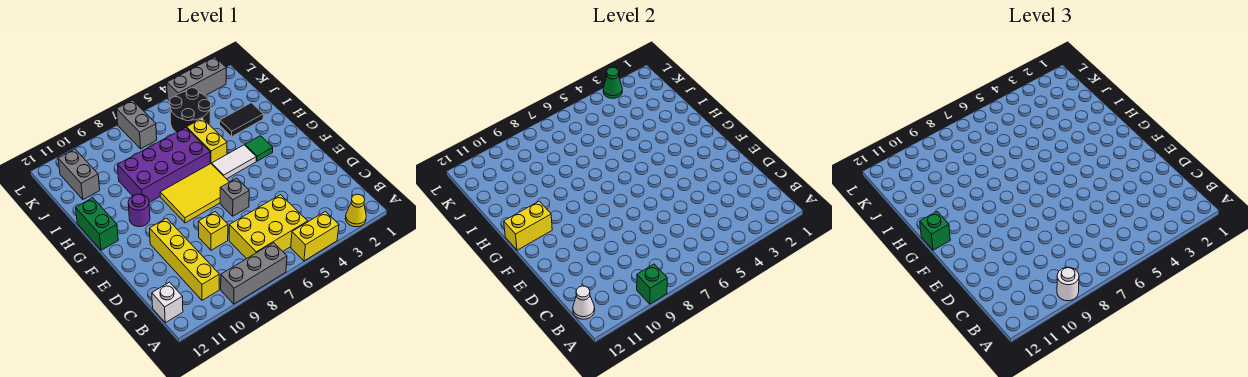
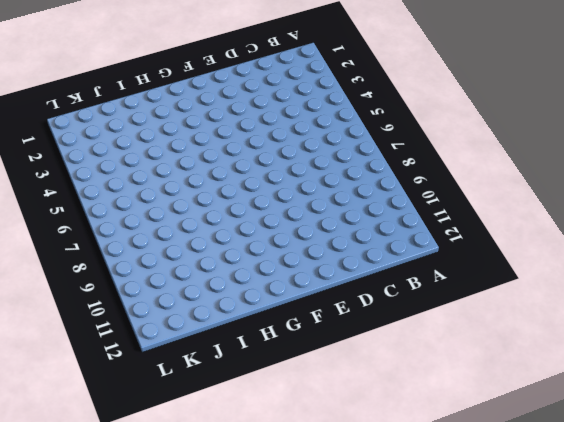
none -> yellow 1x1 cone [345,194,366,227]
none -> yellow 1x2 brick [291,212,339,261]
none -> grey 1x3 brick [221,243,287,304]

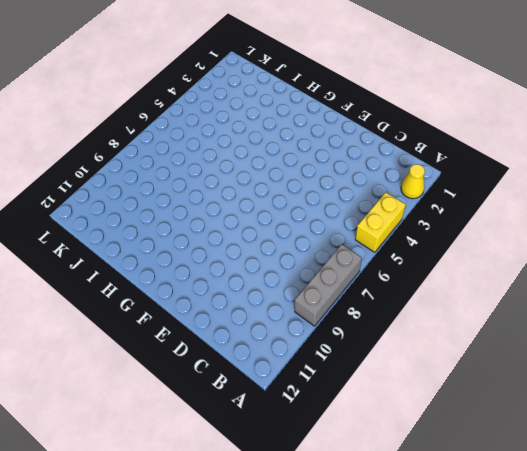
none -> yellow 2x3 brick [229,195,308,259]
none -> yellow 1x4 brick [150,218,219,300]
none -> white 1x1 brick [152,282,183,323]

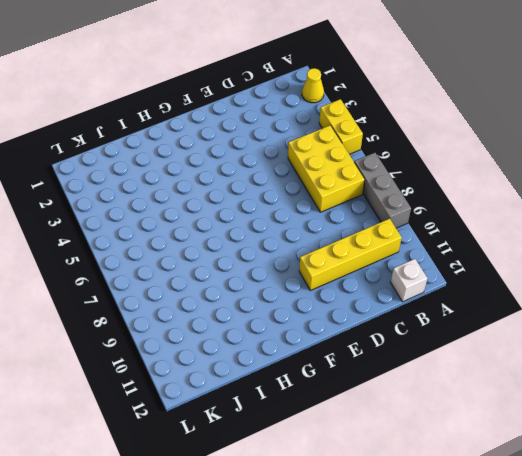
none -> yellow 1x1 brick [198,212,228,250]
none -> grey 1x1 brick [220,178,249,216]
none -> yellow 2x3 tile [160,164,229,223]

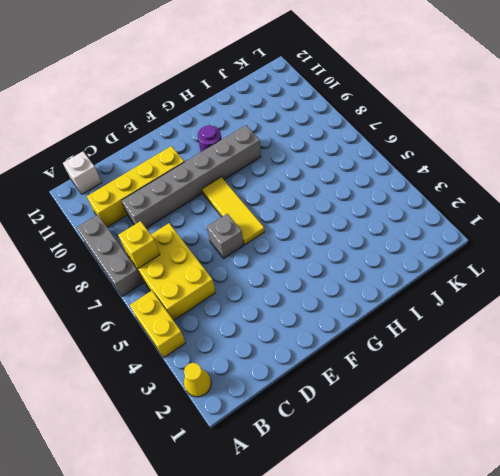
yellow 1x1 brick [118,221,160,268] -> yellow 1x1 brick moved to [198,212,228,250]
grey 1x6 brick [121,125,261,228] -> purple 2x4 brick [118,127,210,202]
yellow 1x3 tile [202,177,264,245] -> yellow 2x3 tile [160,164,229,223]
none -> green 1x1 tile [245,136,273,161]
none -> white 1x2 tile [212,145,256,179]
none -> green 1x2 brick [76,198,118,250]

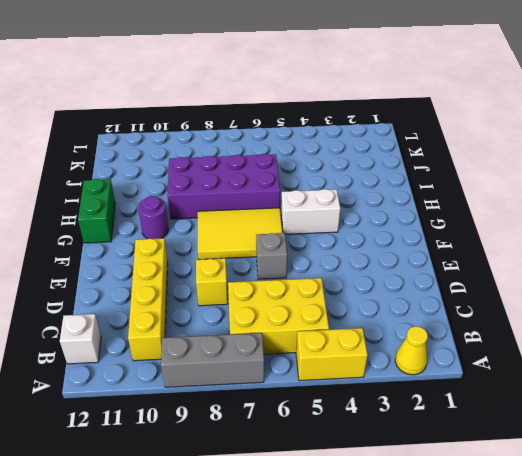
white 1x2 brick [281,189,340,234] -> white 1x2 tile [212,145,256,179]
none -> green 1x1 tile [245,136,273,161]
none -> yellow 1x2 brick [187,118,227,164]
none -> black 1x2 tile [220,103,263,137]

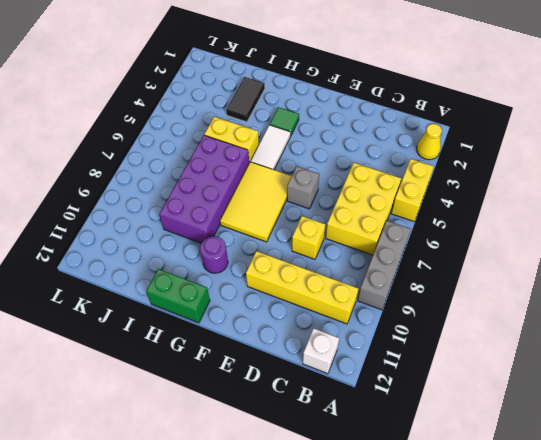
none -> black 2x2 round brick [170,88,211,132]
none -> grey 1x2 brick [58,149,100,200]
none -> grey 1x2 brick [117,100,157,149]

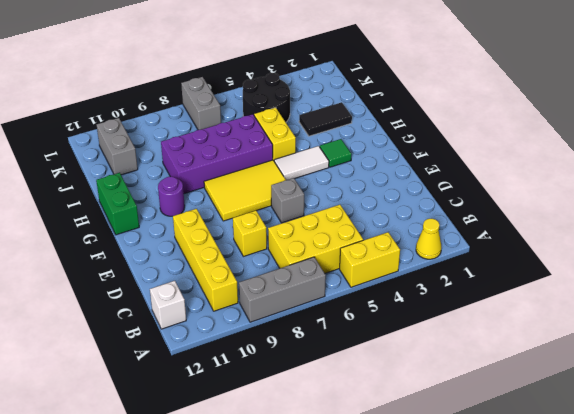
none -> grey 1x3 brick [167,57,226,101]
none -> green 1x1 brick [637,264,667,304]
none -> white 1x1 cone [573,286,595,319]

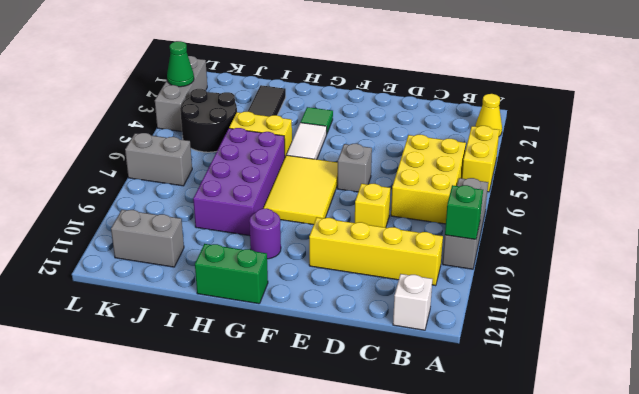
none -> white 1x1 cone [573,286,595,319]
none -> yellow 1x2 brick [504,201,552,250]
none -> white 1x1 round brick [1057,267,1079,301]

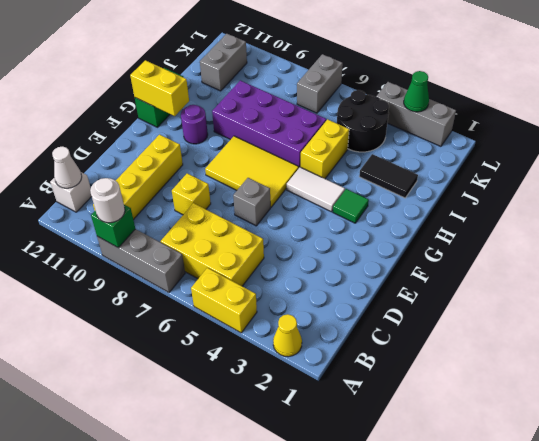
none -> green 1x1 brick [920,212,950,250]

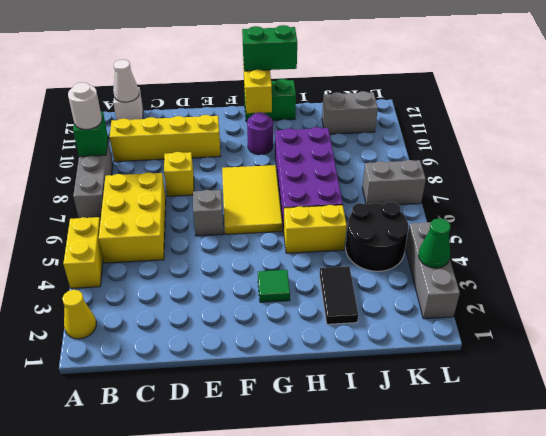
green 1x2 brick [242,25,297,71] -> green 1x1 brick [920,212,950,250]
none -> white 1x2 tile [212,145,256,179]

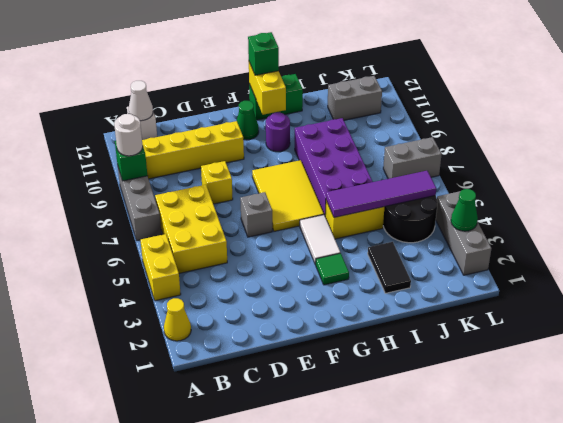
green 1x1 cone [237,101,259,140] -> none
purple 1x4 tile [326,171,436,217] -> none

